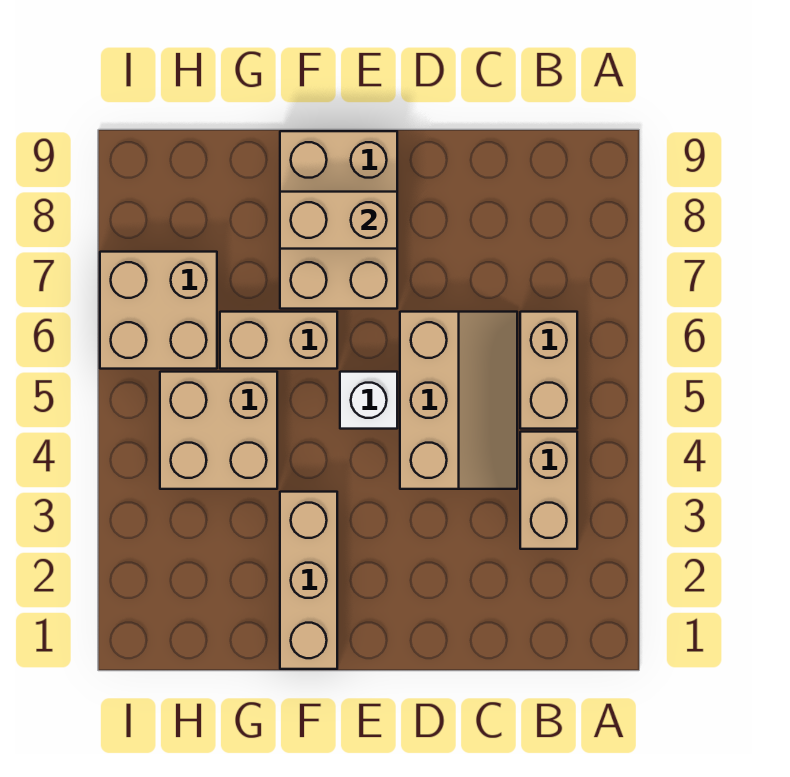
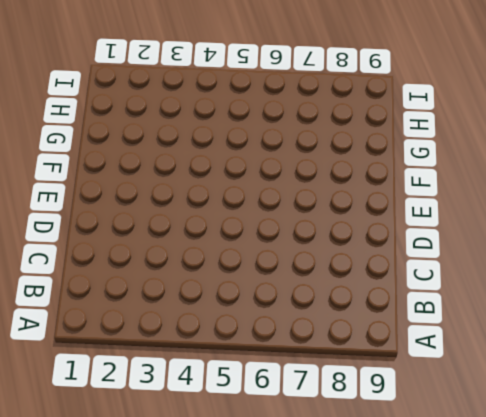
none -> tan 1x2 brick [520,432,577,549]
none -> tan 1x2 brick [520,312,577,429]

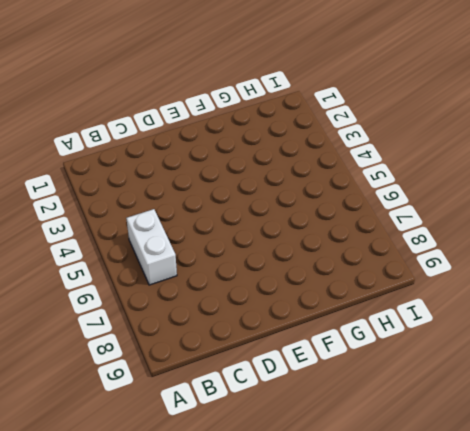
white 1x2 brick [126,209,177,285] -> tan 1x2 brick [520,312,577,429]
none -> tan 1x2 brick [520,432,577,549]
none -> tan 2x3 slope [400,312,517,489]

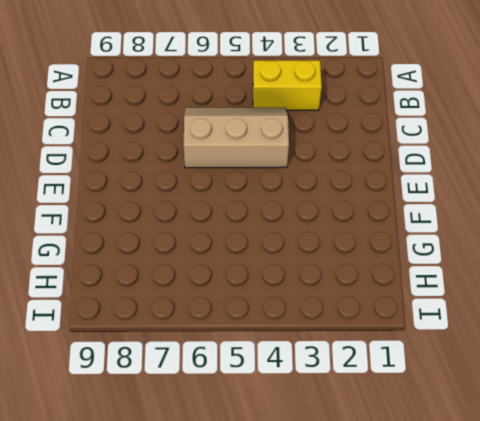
yellow 1x2 brick [253,60,322,110] -> tan 1x2 brick [520,432,577,549]
none -> tan 1x2 brick [520,312,577,429]
none -> white 1x1 brick [340,372,397,429]

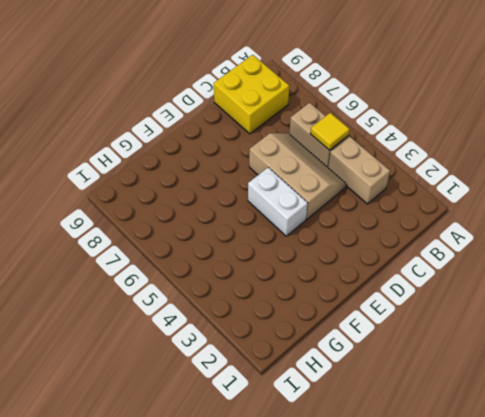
yellow 1x1 tile [310,113,350,150] -> none
yellow 2x2 brick [214,55,289,134] -> none
white 1x2 brick [248,167,308,236] -> white 1x1 brick [340,372,397,429]
none -> tan 2x3 brick [280,131,397,309]
none -> tan 1x3 brick [280,492,337,669]

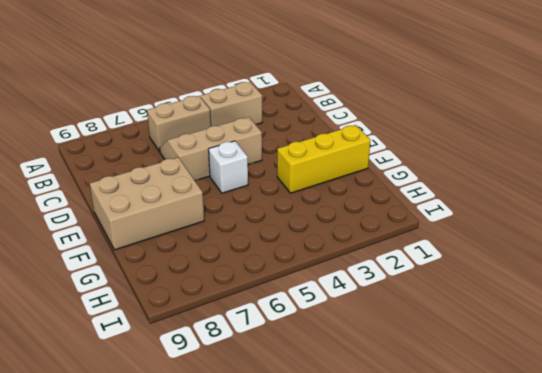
yellow 1x3 brick [277,125,371,193] -> tan 1x3 brick [280,492,337,669]
none -> tan 1x2 brick [220,312,337,369]
none -> tan 2x2 brick [160,372,277,489]

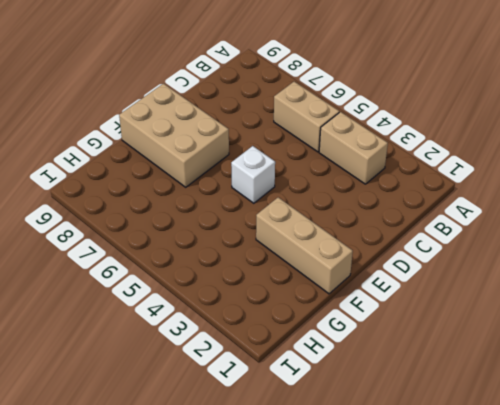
none -> tan 2x3 slope [400,312,517,489]
none -> tan 1x2 brick [220,312,337,369]

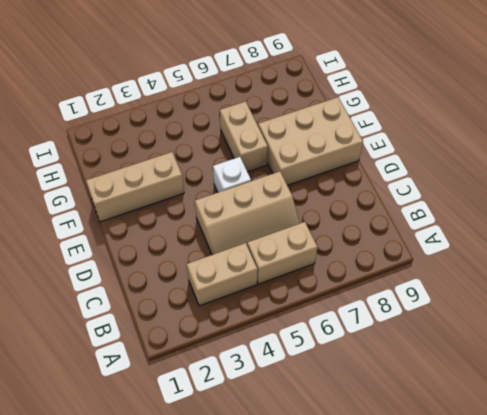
none -> tan 2x2 brick [160,372,277,489]
none -> tan 2x2 brick [100,252,217,369]

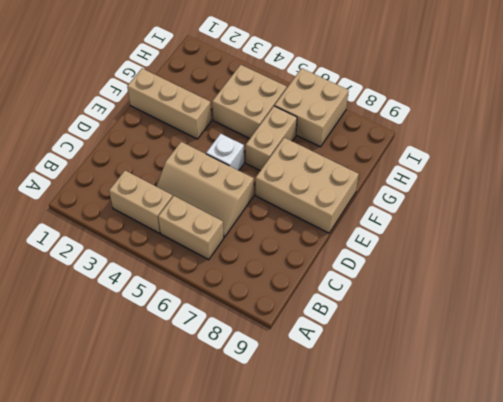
none -> tan 1x2 brick [280,192,397,249]

